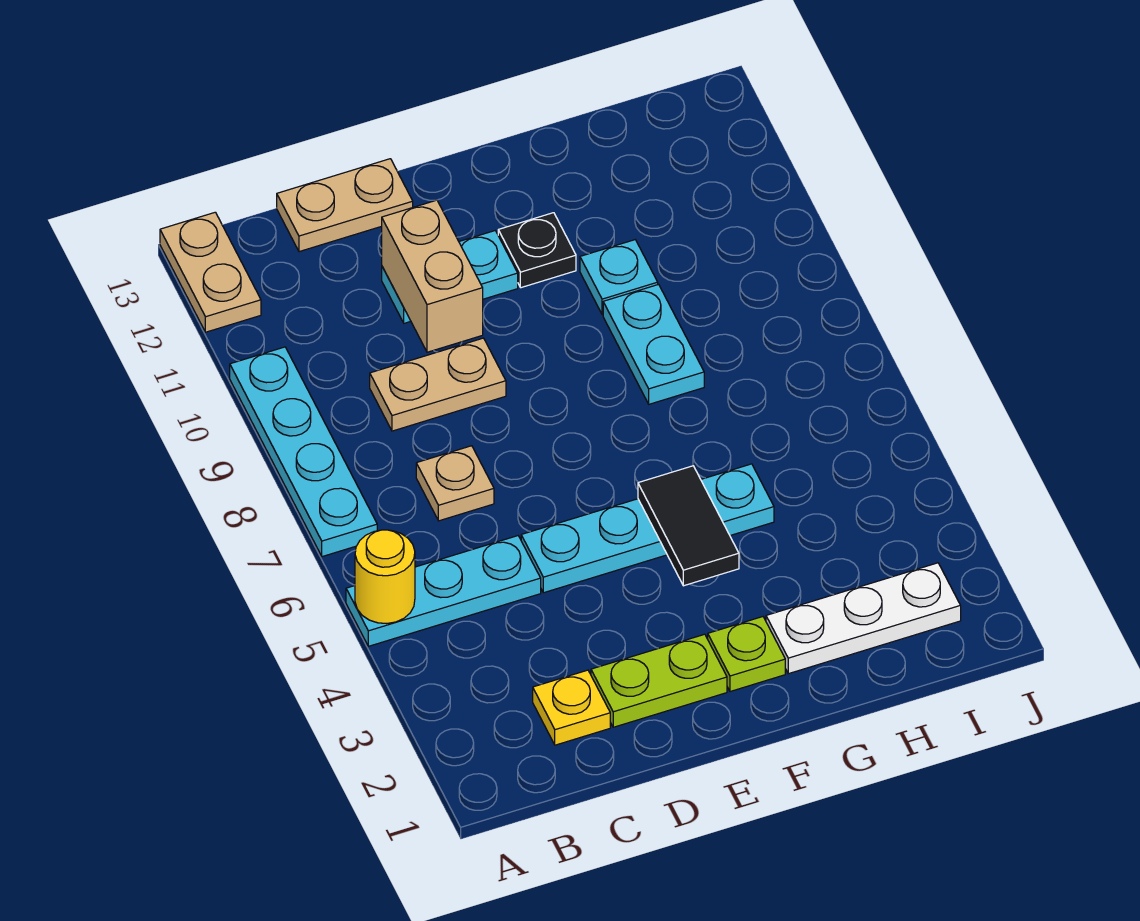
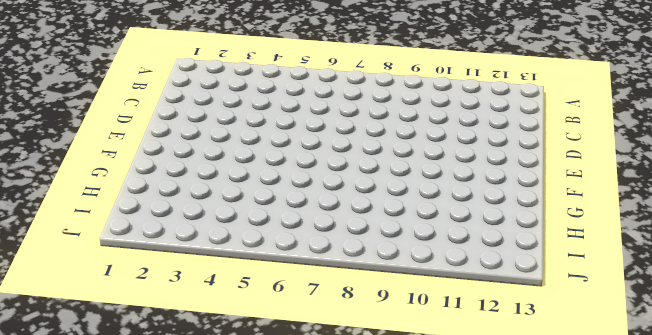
none -> cyan 1x3 plate [346,536,541,646]
none -> cyan 1x4 plate [230,347,377,557]
none -> tan 1x2 plate [160,212,261,332]

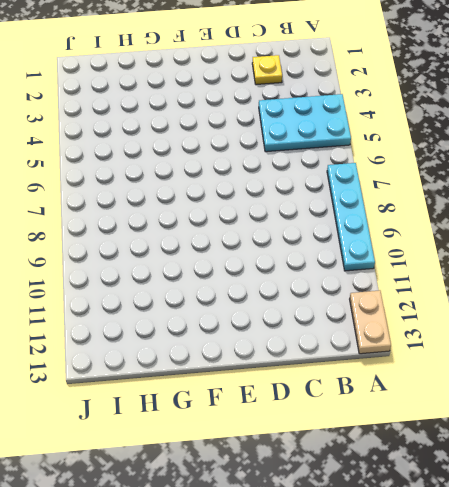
cyan 2x3 plate [259,94,351,152] -> cyan 1x3 plate [346,536,541,646]
none -> tan 1x1 plate [416,446,494,521]
none -> tan 1x2 plate [370,338,506,431]
none -> tan 1x2 plate [277,159,413,252]

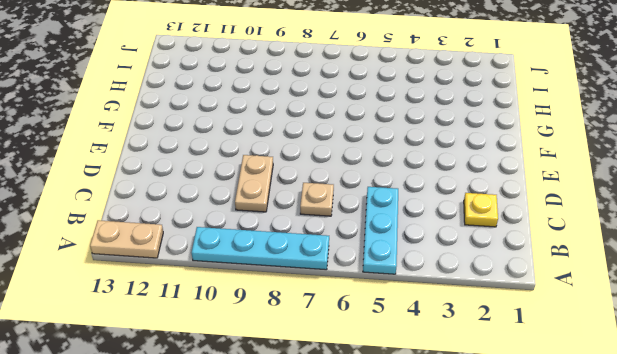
none -> tan 1x2 plate [277,159,413,252]
none -> lime 1x2 plate [591,634,727,727]
none -> cyan 1x4 plate [521,464,774,593]

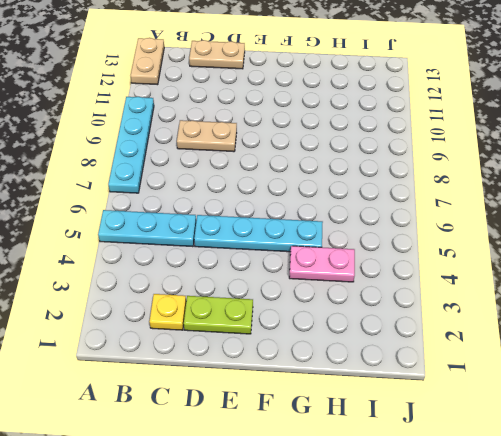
pink 1x2 plate [289,246,355,282] -> none
none -> tan 1x1 plate [416,446,494,521]
none -> cyan 1x2 plate [382,231,518,323]
none -> lime 1x1 plate [708,617,785,692]

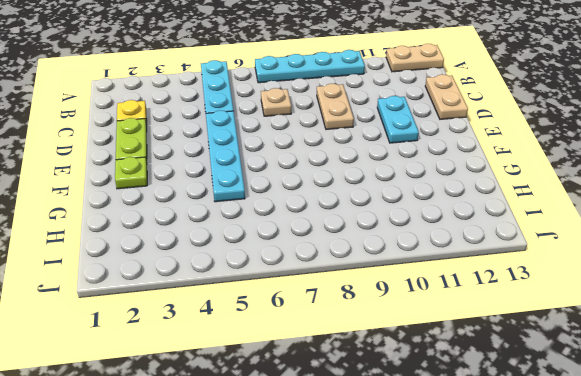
none -> black 1x1 plate [498,213,576,288]
none -> white 1x3 plate [766,563,961,674]
none -> cyan 1x2 plate [603,284,704,404]

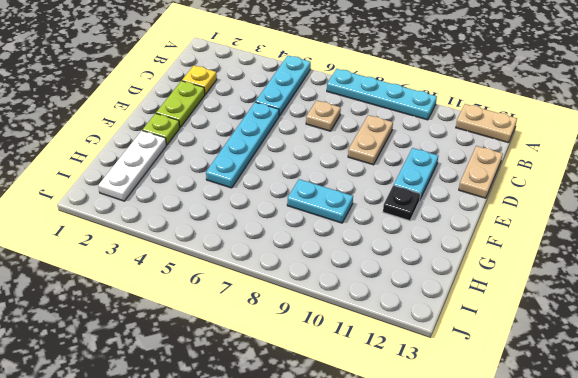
none -> cyan 1x1 plate [580,240,658,315]
none -> yellow 1x1 round brick [355,530,415,623]
none -> tan 1x2 brick [382,200,483,352]

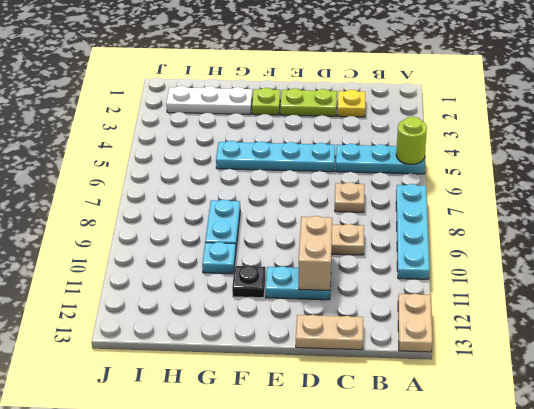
lime 1x1 round brick [396,117,427,164] -> yellow 1x1 round brick [355,530,415,623]
none -> black 1x2 tile [638,466,739,586]

